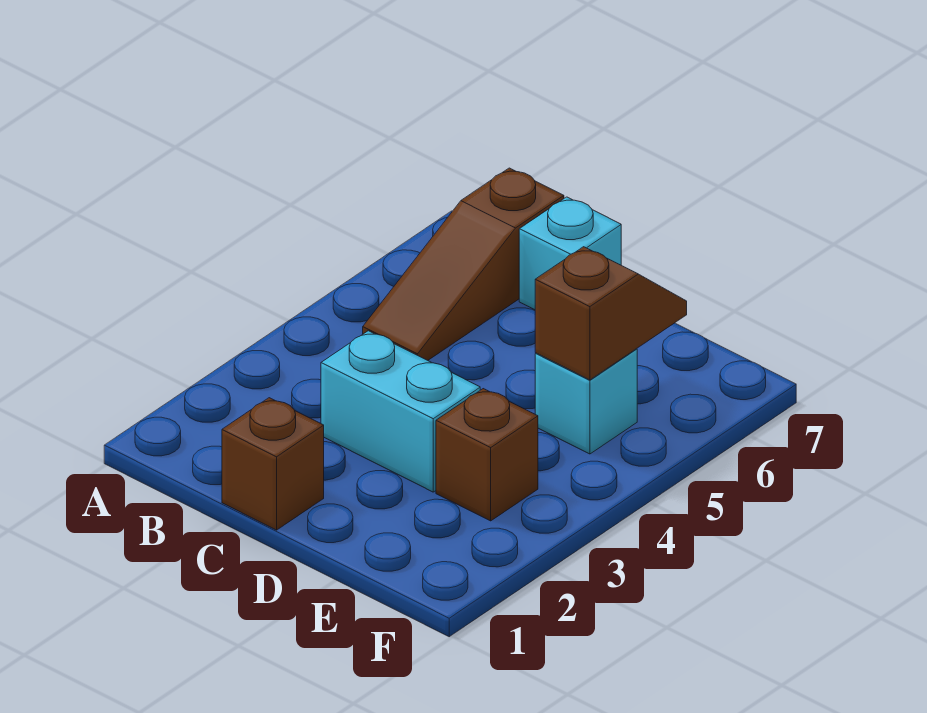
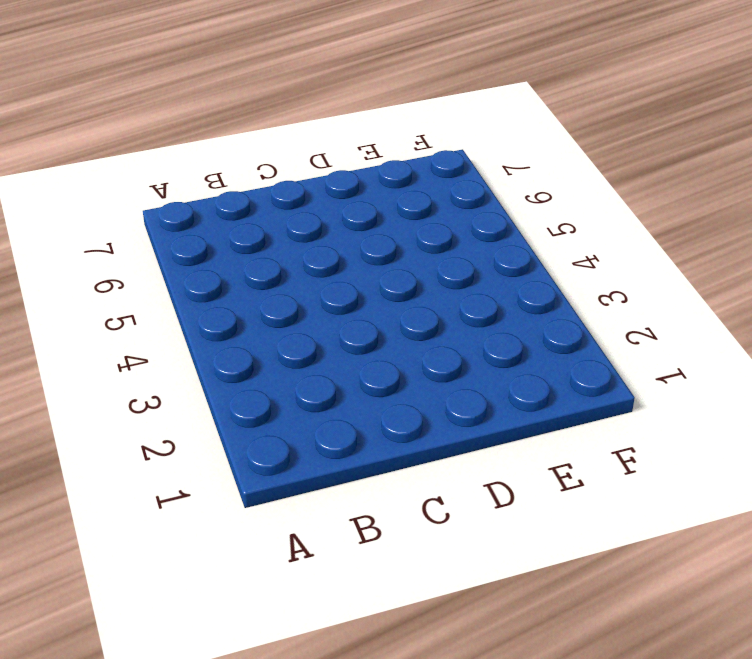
none -> brown 1x3 slope [363,168,564,360]
none -> brown 1x1 brick [222,398,324,530]

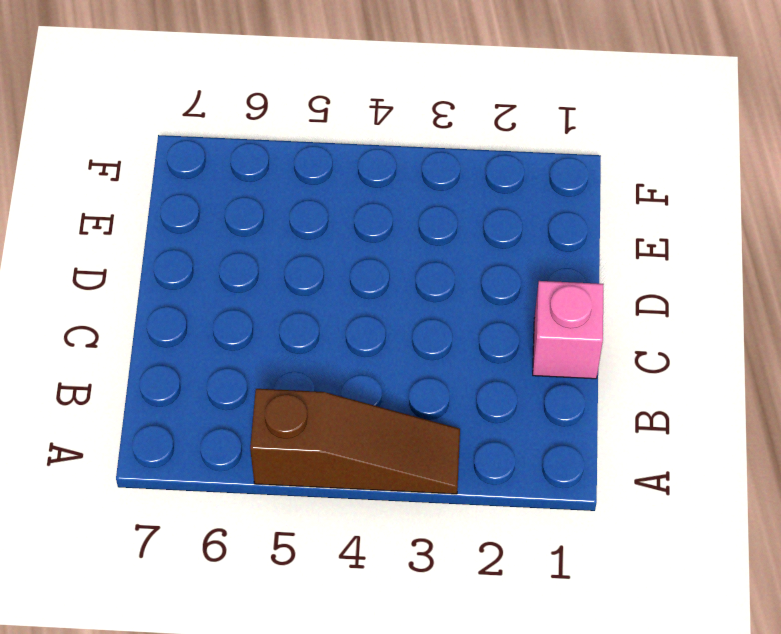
brown 1x3 slope [250,389,460,494] -> brown 1x3 slope moved to [363,168,564,360]
pink 1x1 brick [533,281,604,379] -> brown 1x1 brick [222,398,324,530]
none -> cyan 1x2 brick [321,331,480,492]
none -> cyan 1x1 brick [519,197,621,310]

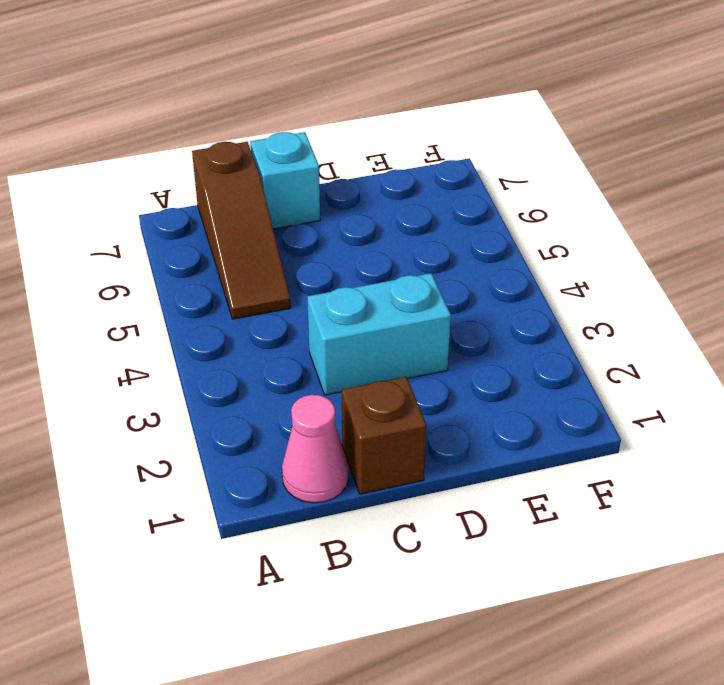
pink 1x1 cone [282,395,349,503] -> none
none -> brown 1x1 brick [436,389,538,521]
none -> cyan 1x1 brick [535,349,637,454]

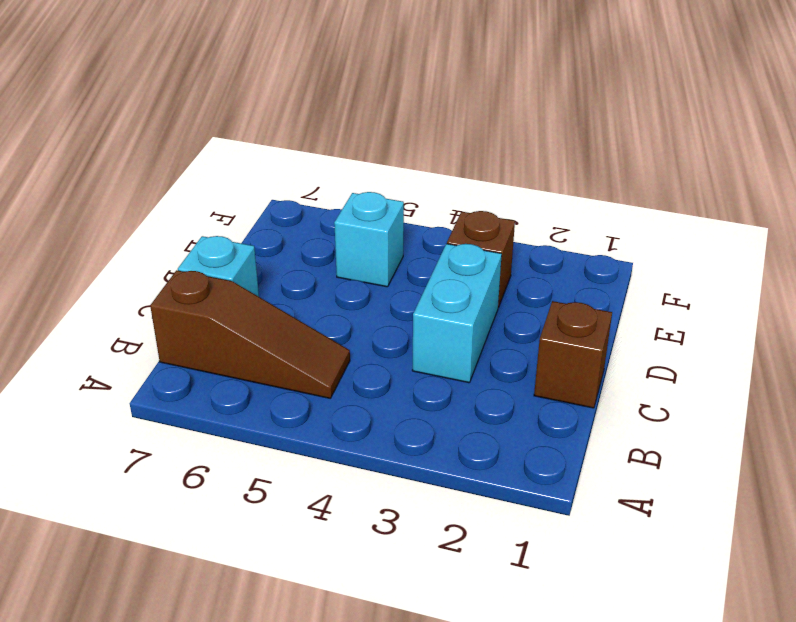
none -> brown 1x2 slope [535,247,687,380]

